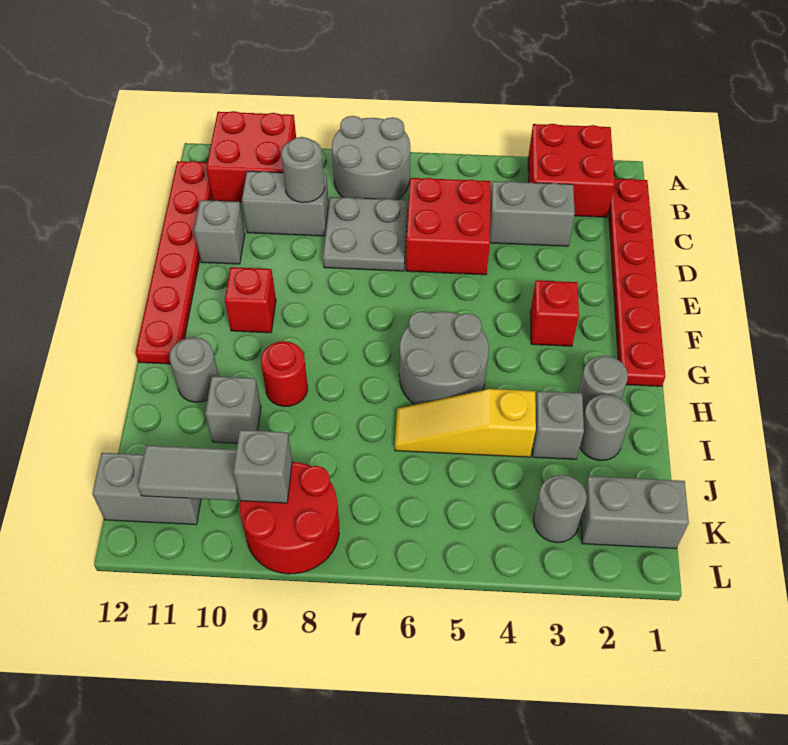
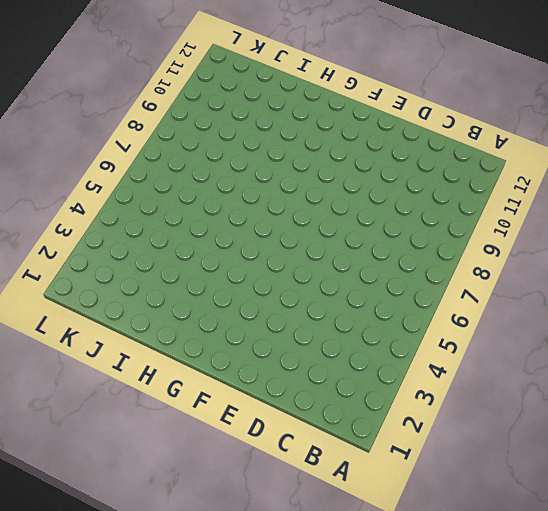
none -> red 2x2 brick [528,124,615,217]
none -> grey 2x2 round brick [332,116,410,200]
none -> red 2x2 brick [206,111,296,202]

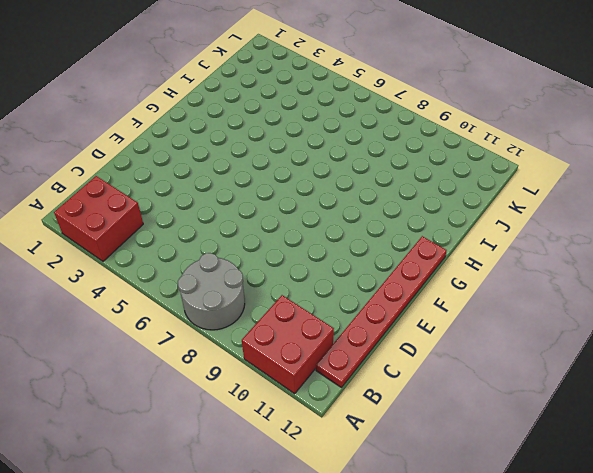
none -> red 1x6 plate [609,179,665,386]
none -> grey 1x2 brick [490,181,575,246]
none -> red 2x2 brick [406,178,491,275]

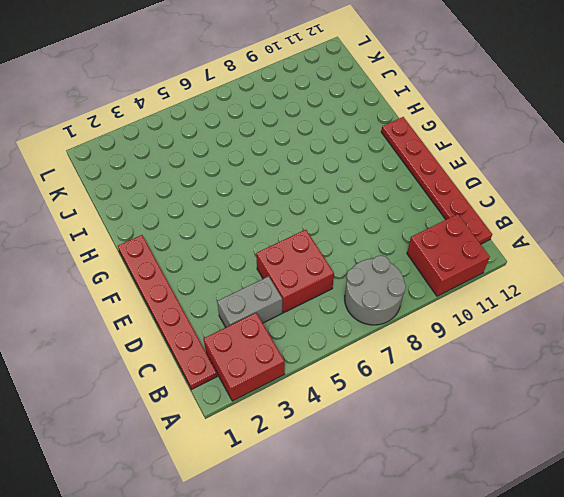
none -> grey 2x2 plate [323,197,408,271]
none -> grey 1x2 brick [242,171,329,236]
none -> grey 1x1 brick [194,200,245,264]

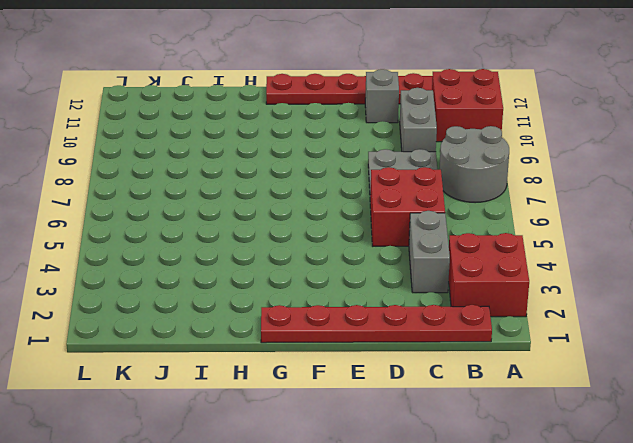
none -> red 1x1 brick [530,280,579,346]
none -> red 1x1 brick [225,267,276,333]
none -> grey 2x2 round brick [399,311,489,405]

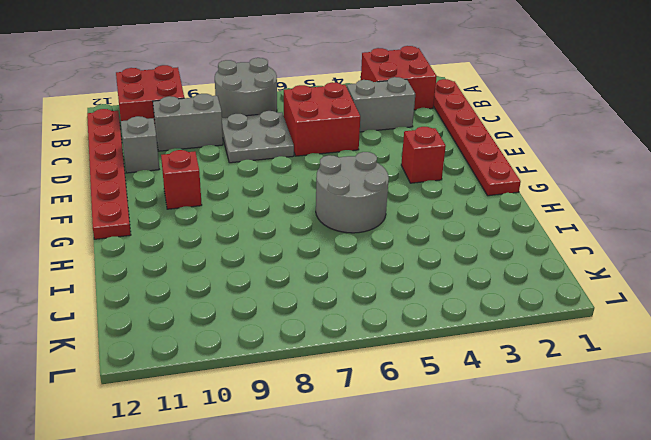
none -> grey 1x1 round brick [578,356,628,415]
none -> red 1x1 round brick [261,341,308,407]
none -> grey 1x1 round brick [170,337,219,402]

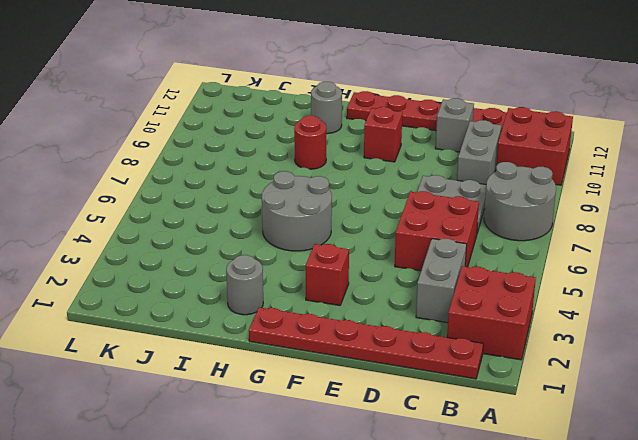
none -> grey 1x1 round brick [580,394,631,461]
none -> grey 1x1 brick [532,391,584,459]
none -> yellow 1x3 slope [395,389,536,457]

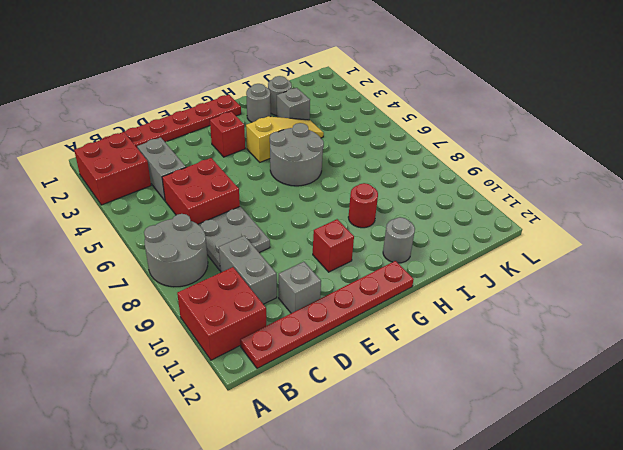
yellow 1x3 slope [246,116,324,162] -> yellow 1x3 slope turned to [395,389,536,457]
none -> grey 1x1 brick [205,376,261,443]
none -> grey 1x2 brick [581,476,689,549]
none -> grey 1x1 round brick [533,475,587,543]

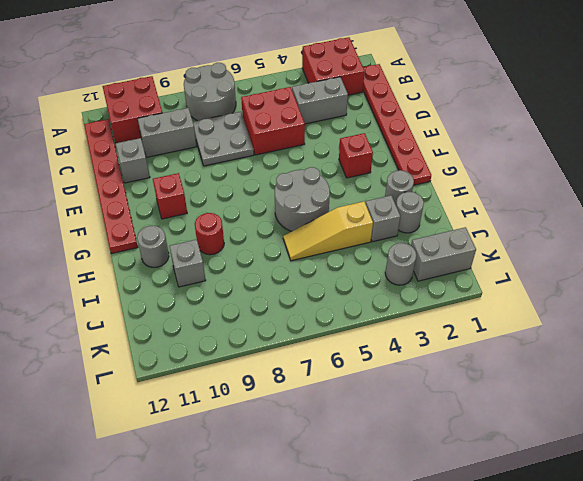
none -> red 2x2 round brick [240,462,339,574]
none -> grey 1x2 brick [92,453,201,525]
none -> grey 1x1 round brick [281,137,325,203]

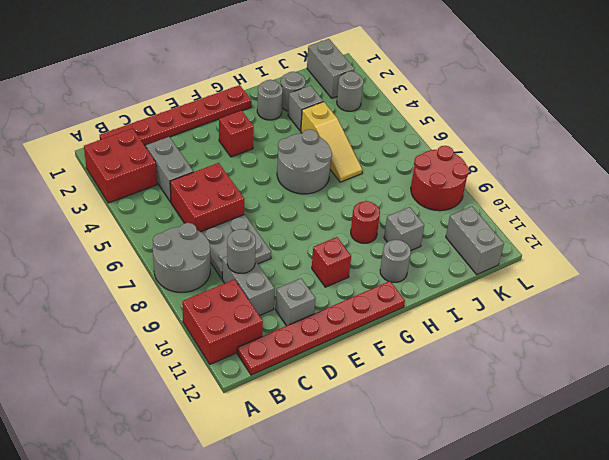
none -> grey 1x1 brick [233,430,292,503]
none -> grey 1x2 tile [138,445,239,501]

